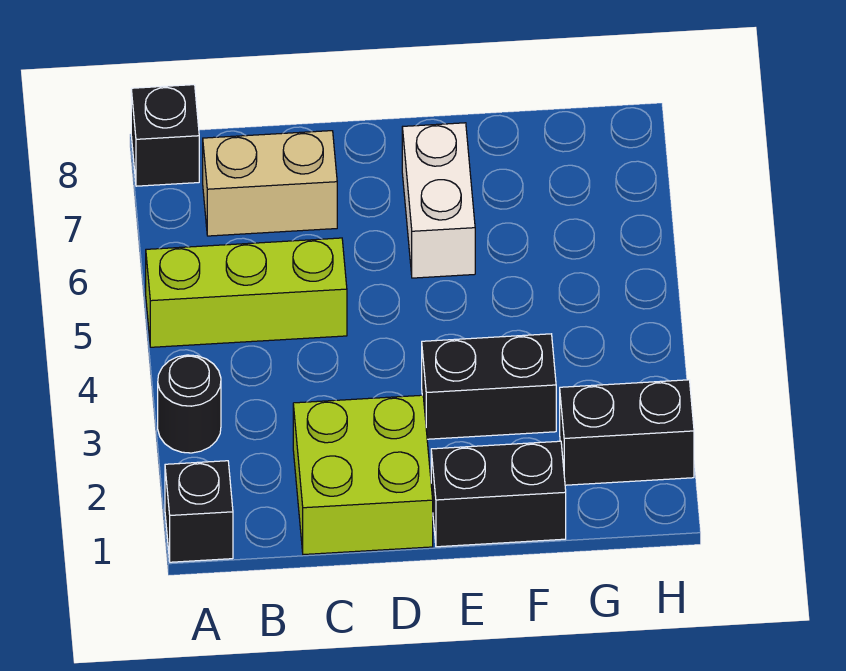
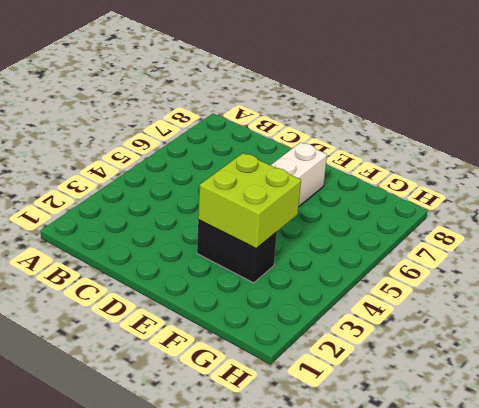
lime 2x2 brick [198,153,301,249] -> lime 2x2 brick moved to [293,395,433,555]
none -> black 1x1 brick [165,461,233,562]
none -> black 1x1 round brick [158,355,221,453]

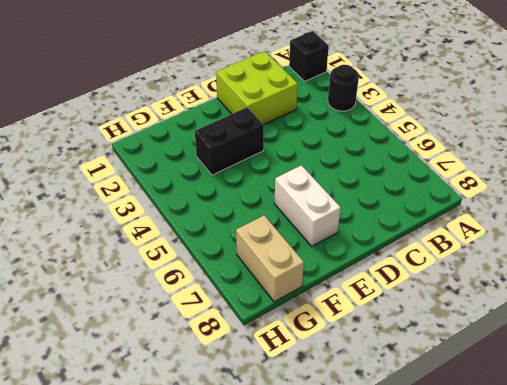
tan 1x2 brick [236,215,304,302] -> tan 1x2 brick turned to [203,131,337,236]
none -> lime 1x3 brick [146,238,347,347]
none -> black 1x1 brick [131,85,199,186]

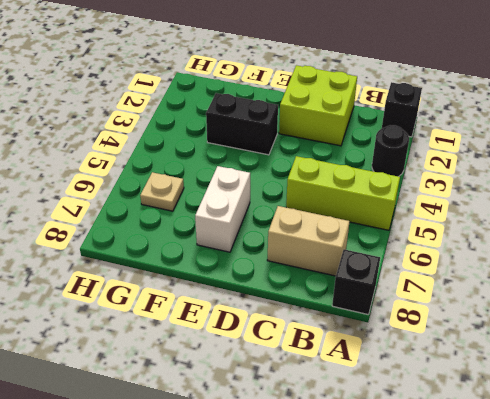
tan 1x1 plate [140,172,184,211] -> none
none -> black 1x2 brick [431,441,566,547]
none -> black 1x2 brick [560,380,694,485]

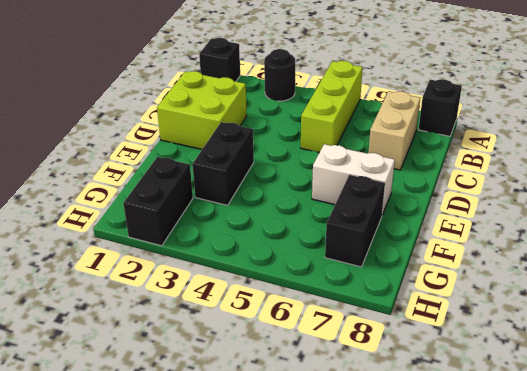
black 1x2 brick [325,175,385,267] -> black 1x2 brick moved to [431,441,566,547]

